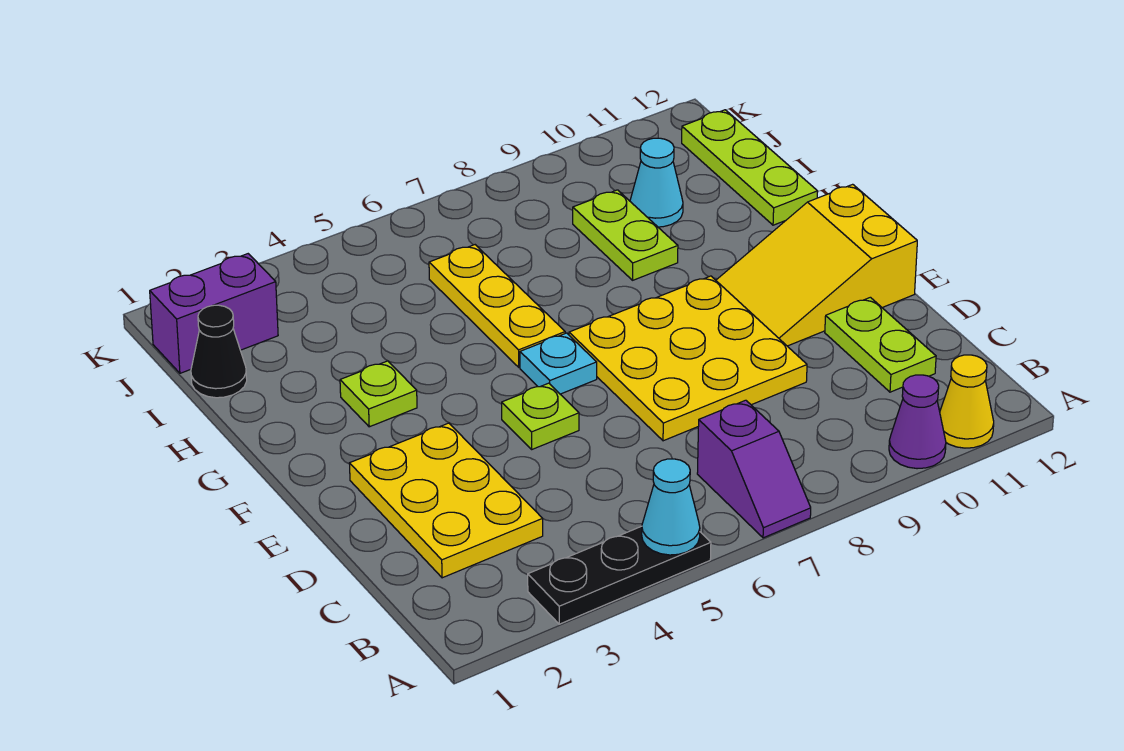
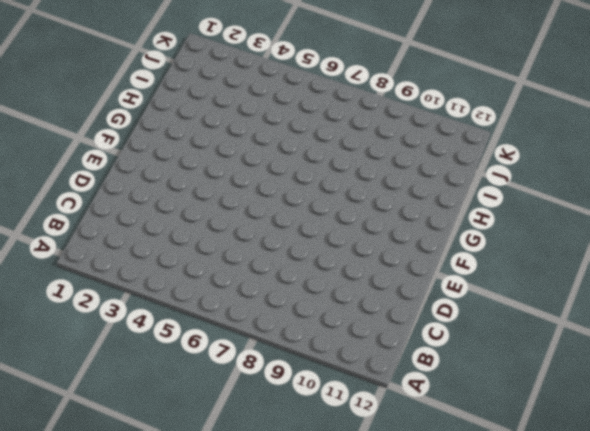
none -> black 1x3 plate [528,526,711,624]
none -> purple 1x2 slope [697,400,811,538]
none -> purple 1x1 cone [889,375,946,469]

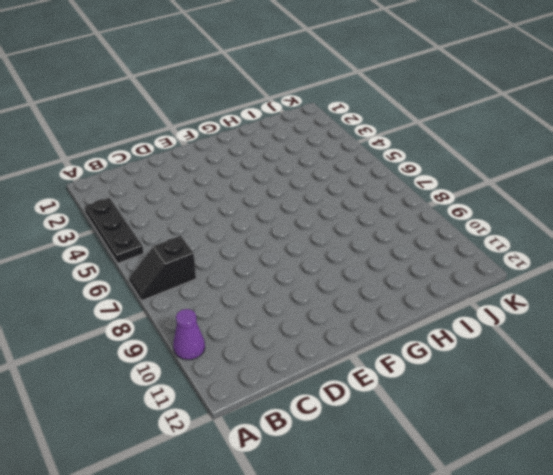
black 1x2 slope [129,236,196,301] -> purple 1x2 slope [697,400,811,538]
none -> yellow 1x1 cone [940,355,994,448]
none -> yellow 2x3 plate [349,423,543,578]
none -> lime 1x2 plate [825,297,936,392]

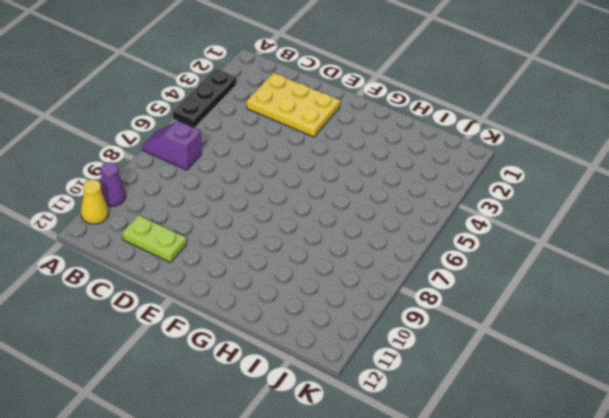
none -> yellow 3x3 plate [569,276,807,441]
none -> lime 1x1 plate [502,383,579,449]
none -> yellow 2x3 slope [716,184,917,346]

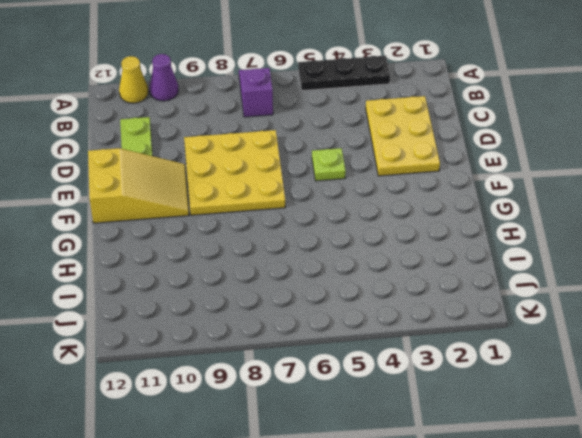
none -> cyan 1x1 plate [520,333,597,394]
none -> lime 1x1 plate [340,361,417,427]
none -> yellow 1x3 plate [429,245,565,367]

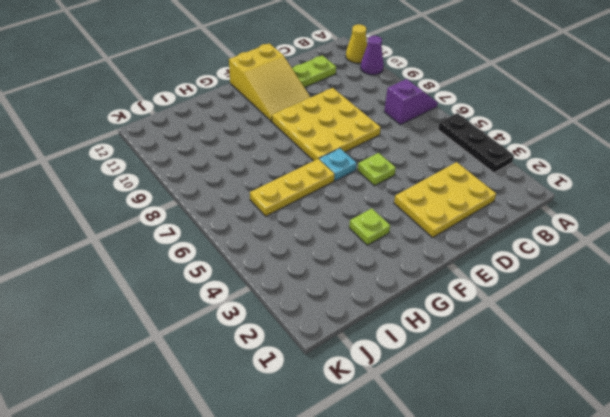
none -> lime 1x2 plate [573,190,678,280]
none -> lime 1x3 plate [682,110,818,225]
none -> black 1x1 cone [191,305,247,398]

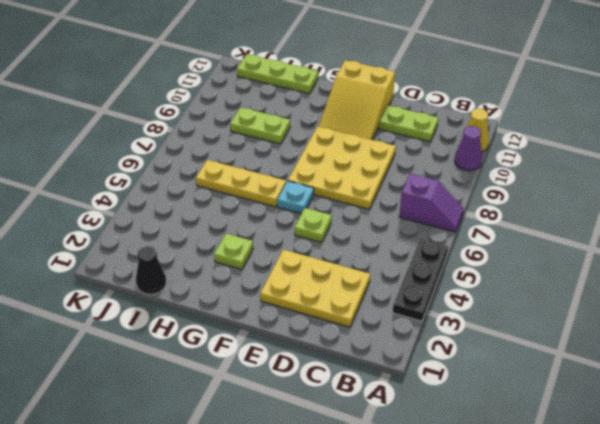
none -> cyan 1x1 cone [630,138,683,227]
none -> purple 1x2 brick [150,254,278,373]
none -> cyan 1x1 cone [642,459,700,555]

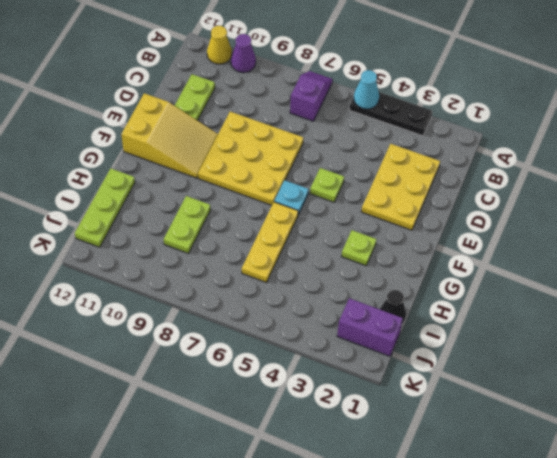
none -> cyan 1x1 cone [630,138,683,227]

